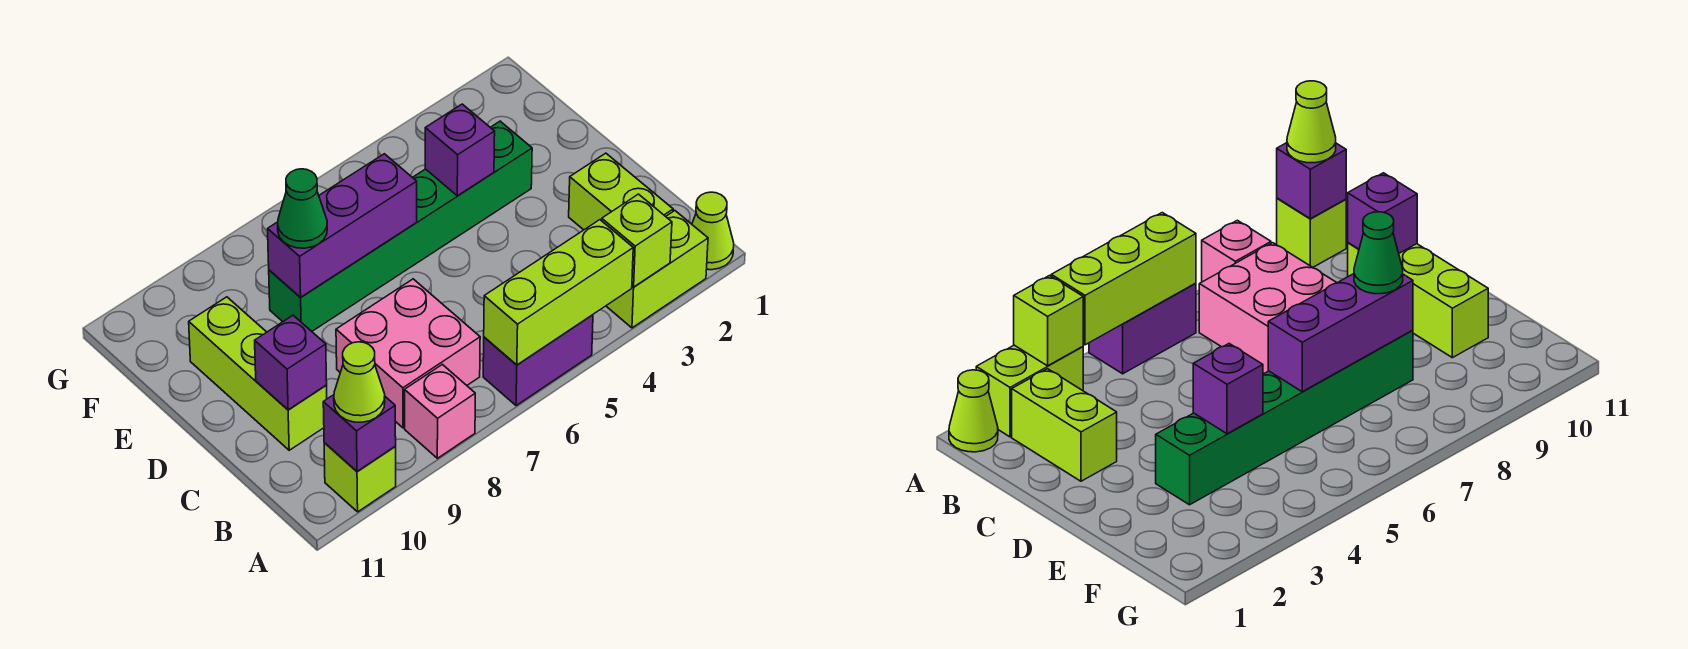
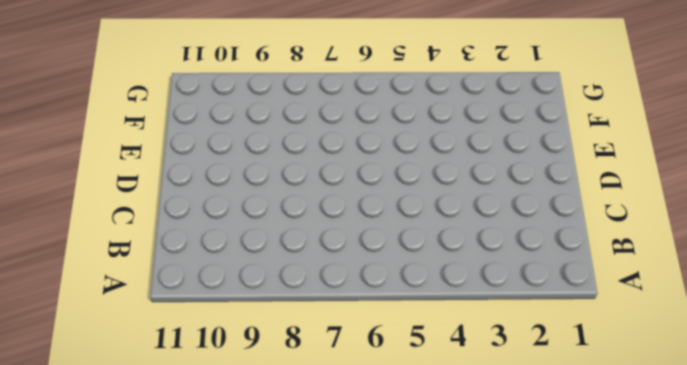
none -> lime 1x1 cone [692,192,734,270]
none -> lime 1x2 brick [606,211,708,328]
none -> purple 1x2 brick [483,315,593,406]

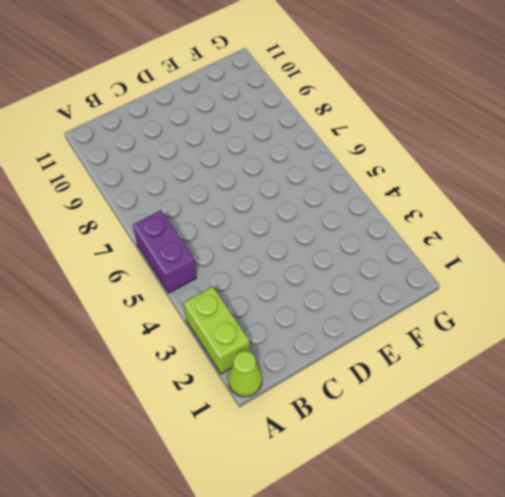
none -> pink 1x1 brick [405,364,475,458]
none -> lime 1x1 brick [324,443,396,512]
none -> lime 1x2 brick [569,153,673,230]

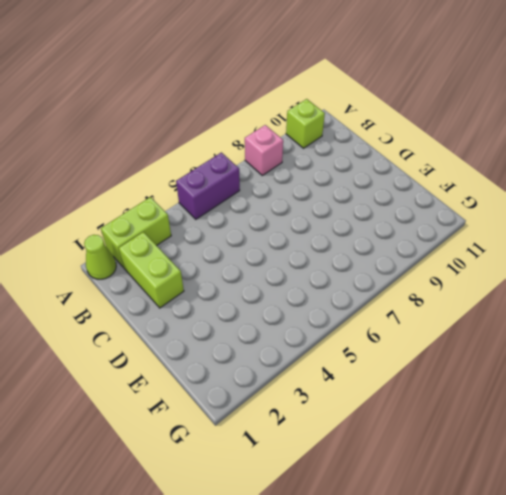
none -> pink 2x2 brick [336,279,480,428]
none -> lime 1x3 brick [189,297,327,450]
none -> green 1x6 brick [269,121,532,331]

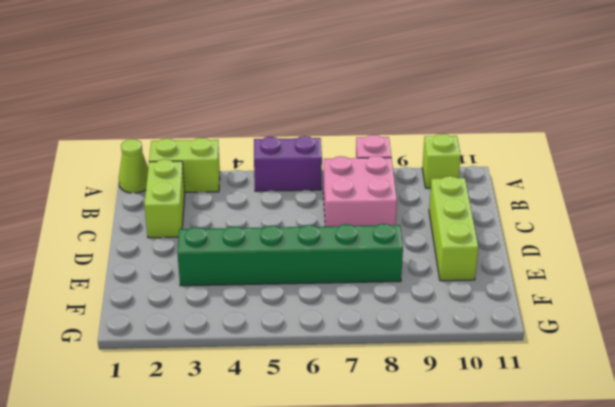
none -> lime 1x1 brick [602,194,672,287]
none -> lime 1x3 brick [484,220,633,365]
none -> purple 1x1 brick [323,395,396,471]

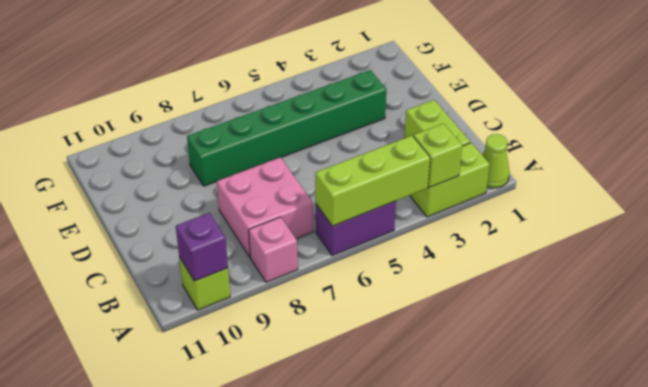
none -> lime 1x3 brick [189,297,327,450]
none -> purple 1x1 brick [255,315,327,410]
none -> purple 1x1 brick [425,104,495,196]

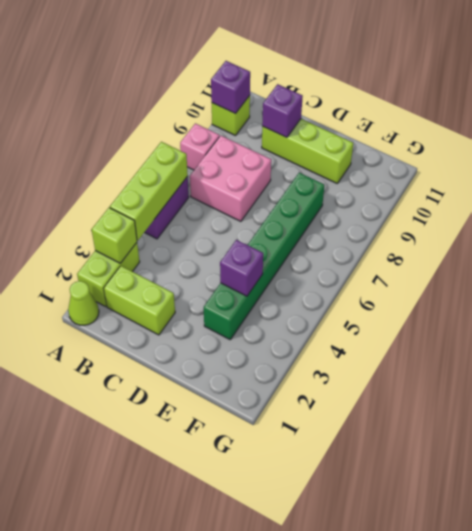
none -> purple 1x3 brick [268,154,417,297]
none -> lime 1x1 cone [334,342,385,422]
none -> green 1x1 cone [278,169,327,248]

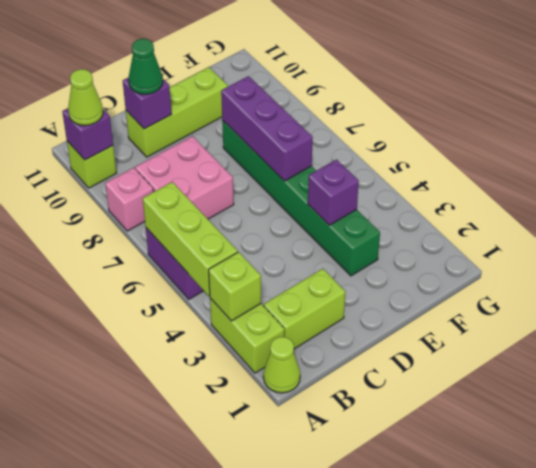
green 1x1 cone [129,39,163,94] -> green 1x1 cone moved to [278,169,327,248]

